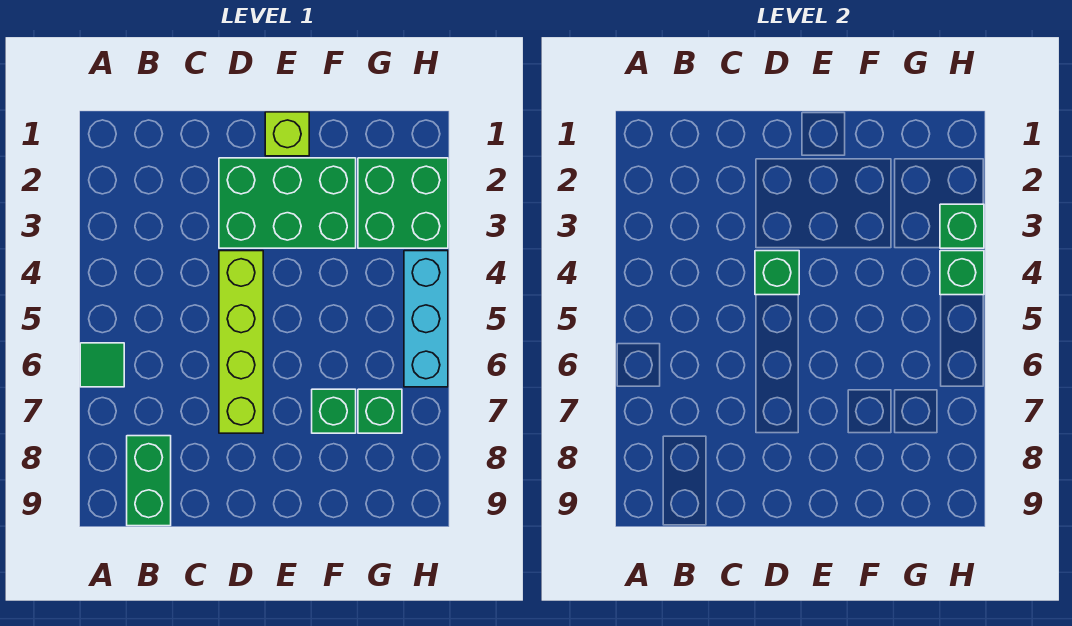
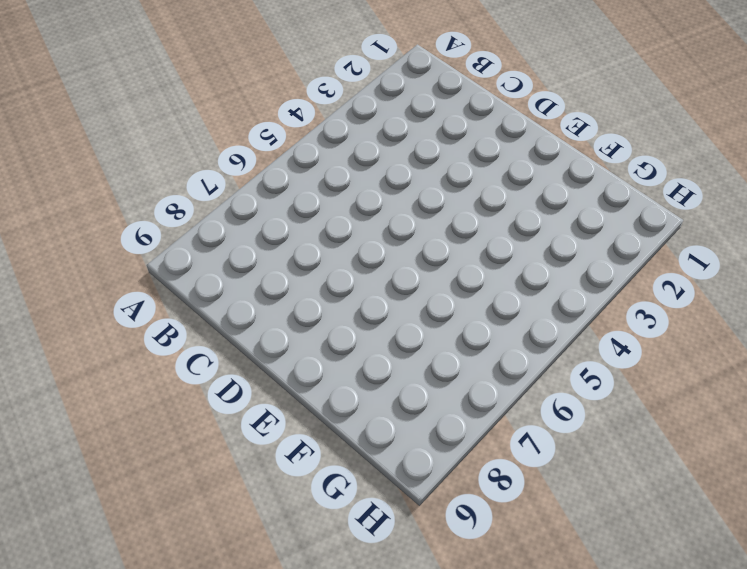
none -> green 1x1 tile [80,343,124,387]
none -> green 1x2 brick [127,436,171,526]
none -> green 2x3 brick [219,158,356,248]

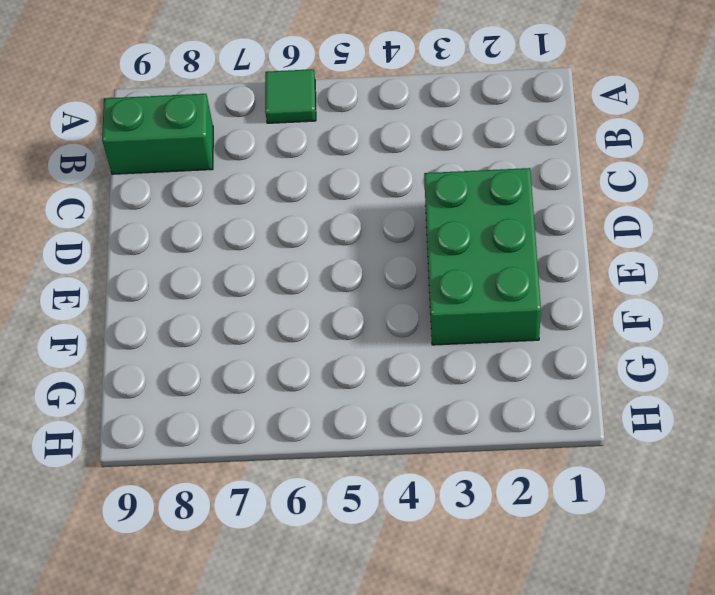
none -> lime 1x4 brick [219,251,263,433]
none -> lime 1x1 brick [265,112,309,156]
none -> green 1x1 brick [312,389,356,433]

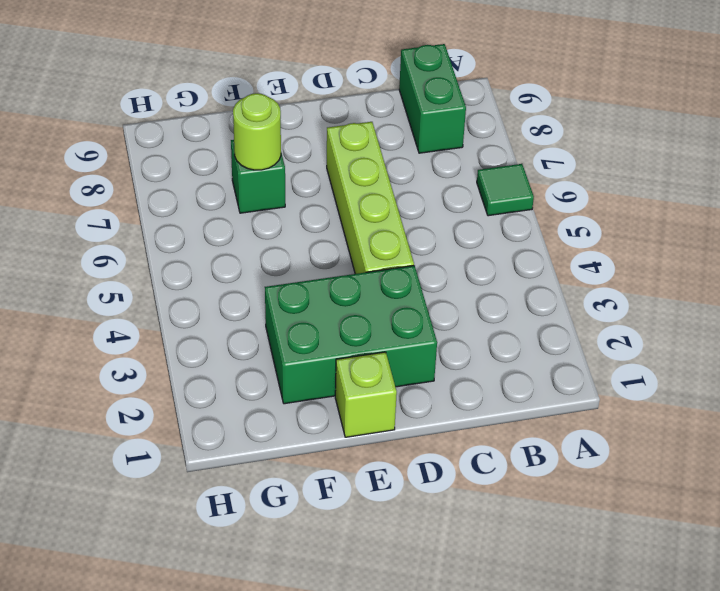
lime 1x1 round brick [233,93,281,170] -> none
none -> green 2x2 brick [358,158,448,248]
none -> green 1x1 brick [358,389,402,433]
none -> cyan 1x3 brick [404,251,448,387]

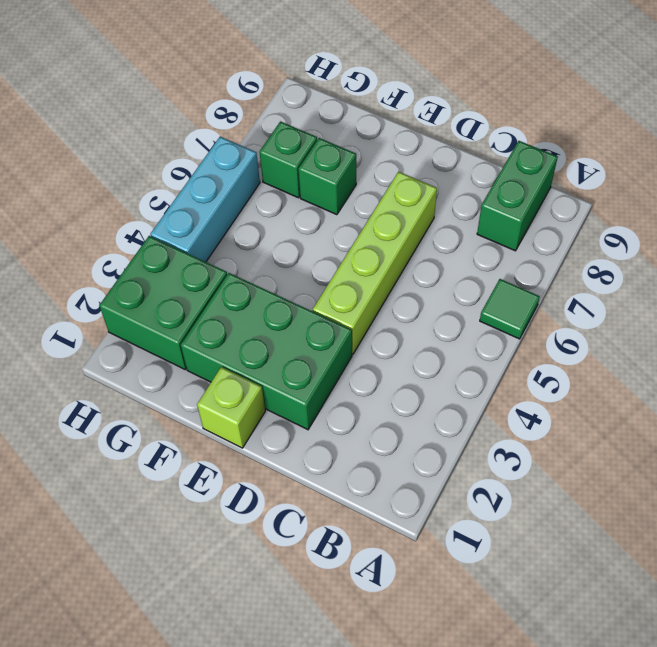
none -> green 1x1 brick [755,251,799,295]
none -> green 1x1 brick [940,204,984,248]
none -> green 1x1 brick [940,251,984,295]

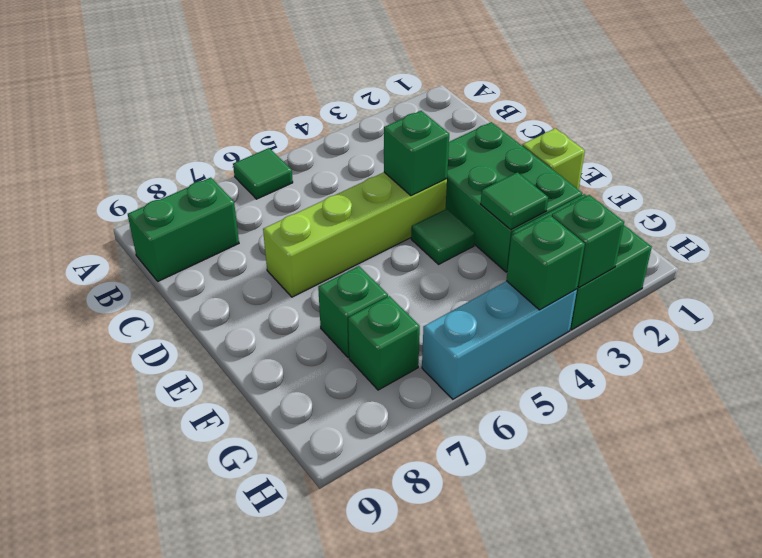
green 1x1 tile [411,209,475,264] -> none
green 1x1 tile [481,172,548,229] -> none

